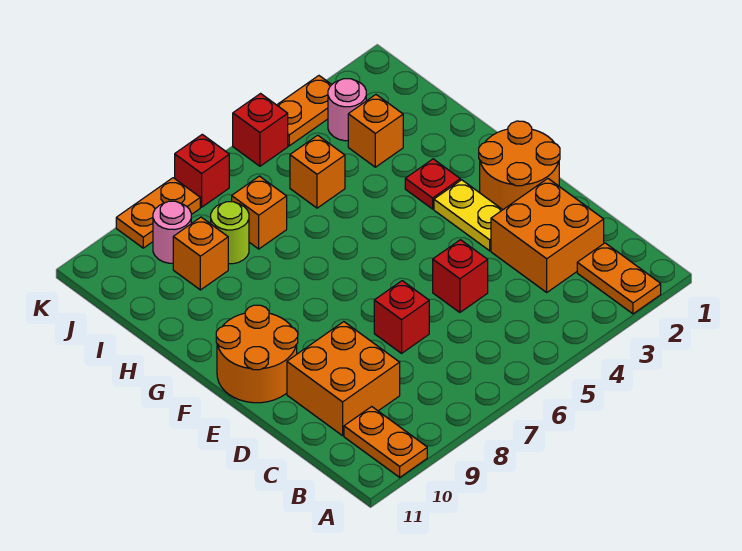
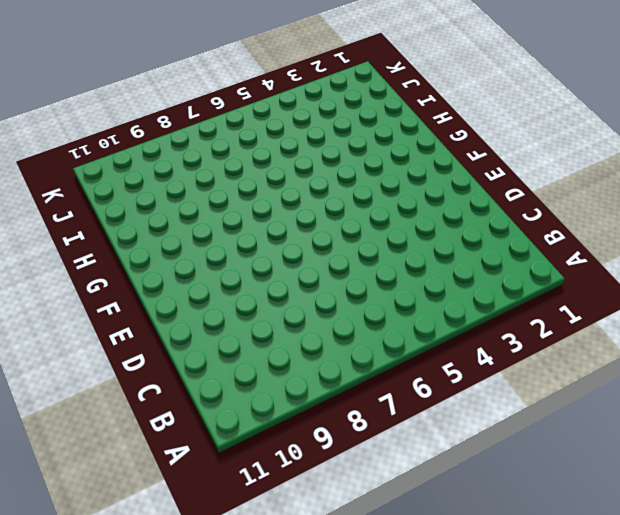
none -> orange 1x2 plate [577,243,661,314]
none -> orange 1x2 plate [344,407,427,477]
none -> orange 2x2 brick [491,179,604,292]

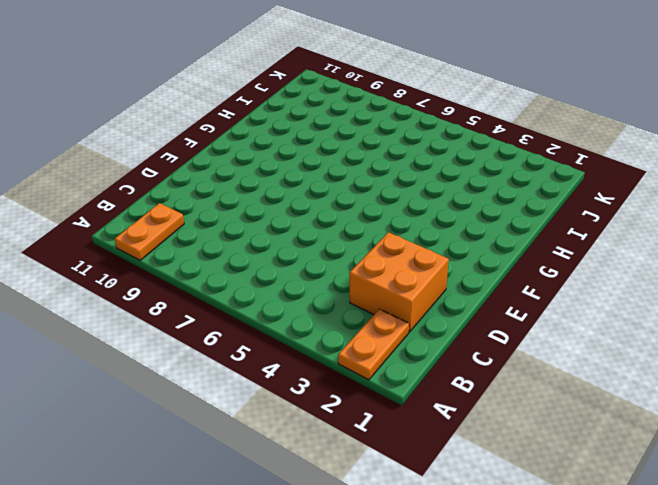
none -> orange 2x2 brick [287,322,400,436]
none -> red 1x1 brick [433,240,488,312]
none -> red 1x1 brick [374,281,429,353]

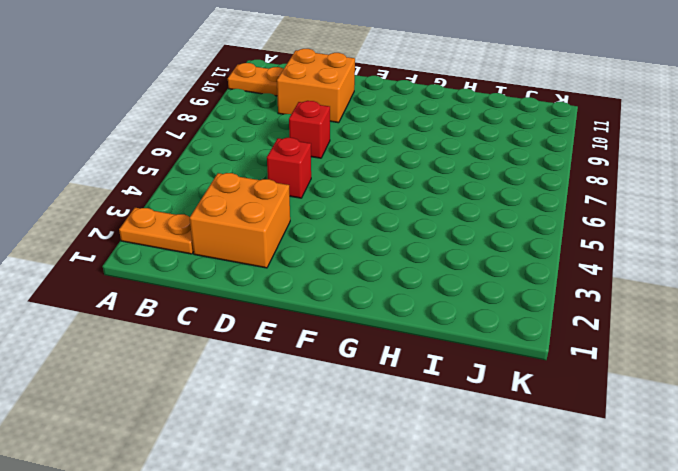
none -> orange 2x2 round brick [479,121,560,210]
none -> yellow 1x2 plate [434,180,502,251]
none -> orange 2x2 round brick [216,305,298,403]

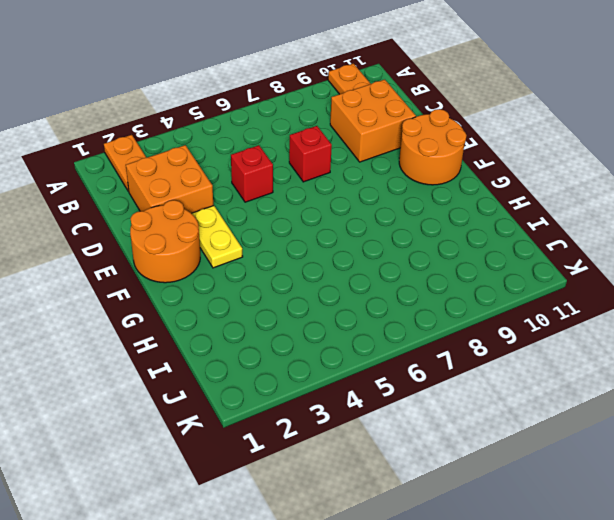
none -> red 1x1 plate [405,159,460,209]
none -> orange 1x1 brick [348,95,403,167]
none -> orange 1x1 brick [290,135,345,208]

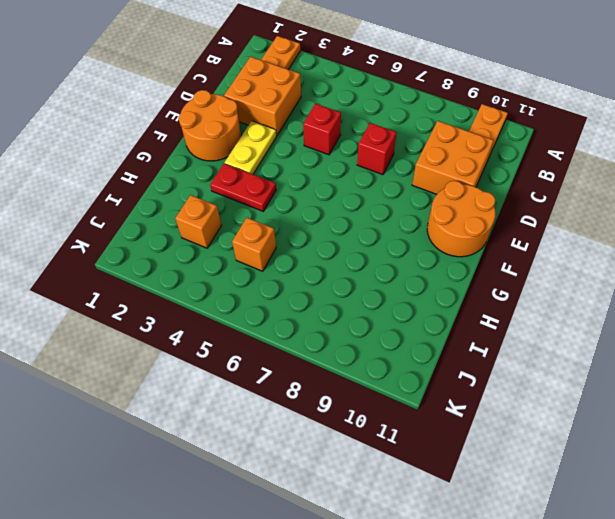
red 1x2 plate [210,163,276,211] -> red 1x1 plate [405,159,460,209]
none -> orange 1x1 brick [232,176,287,249]
none -> lime 1x1 round brick [211,202,249,264]
none -> orange 1x1 brick [173,217,228,290]

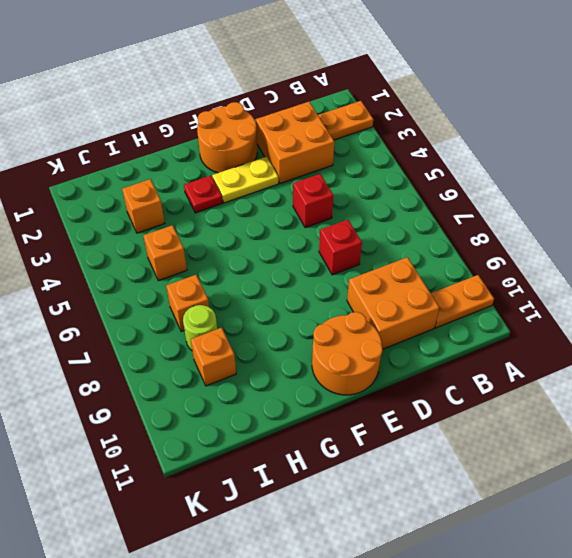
none -> pink 1x1 round brick [328,79,366,141]
none -> pink 1x1 round brick [153,201,191,263]
none -> orange 1x2 plate [277,76,332,146]

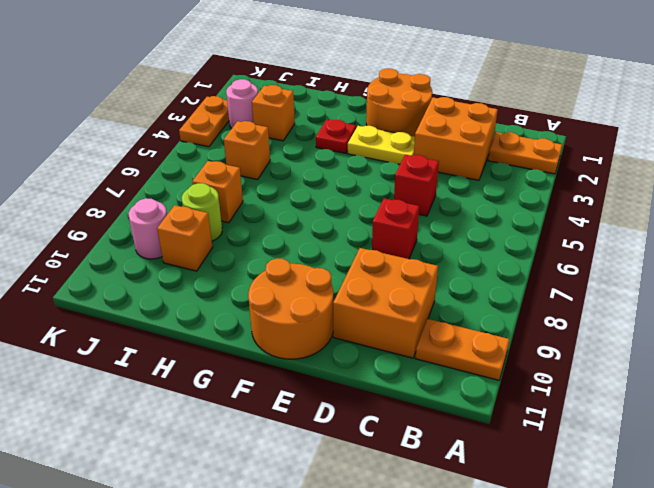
none -> red 1x1 brick [233,94,288,166]
none -> red 1x1 brick [175,134,229,207]
none -> orange 1x2 plate [116,178,200,248]

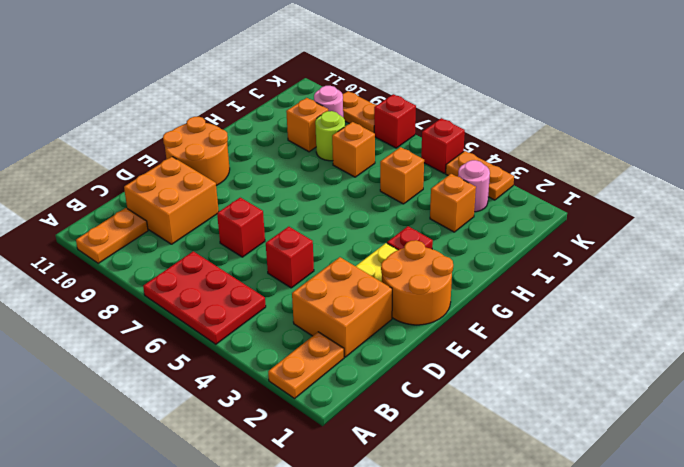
red 2x3 plate [143,251,266,344] -> none

